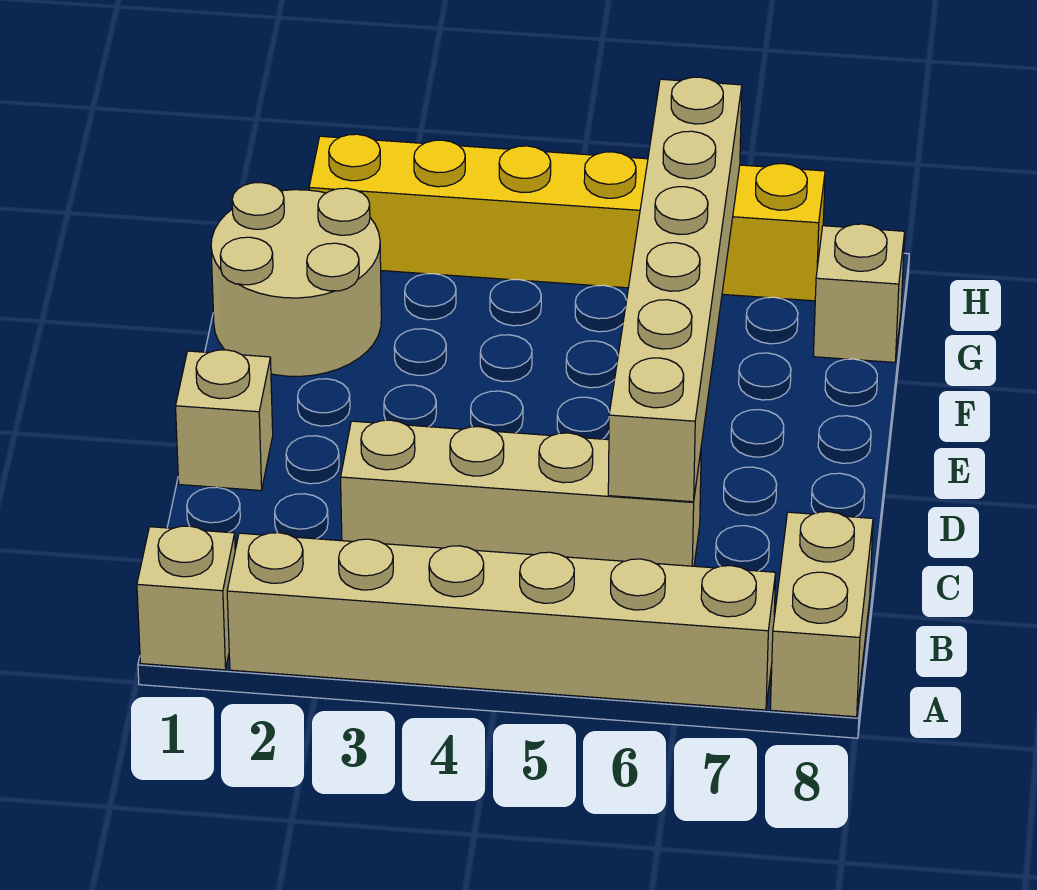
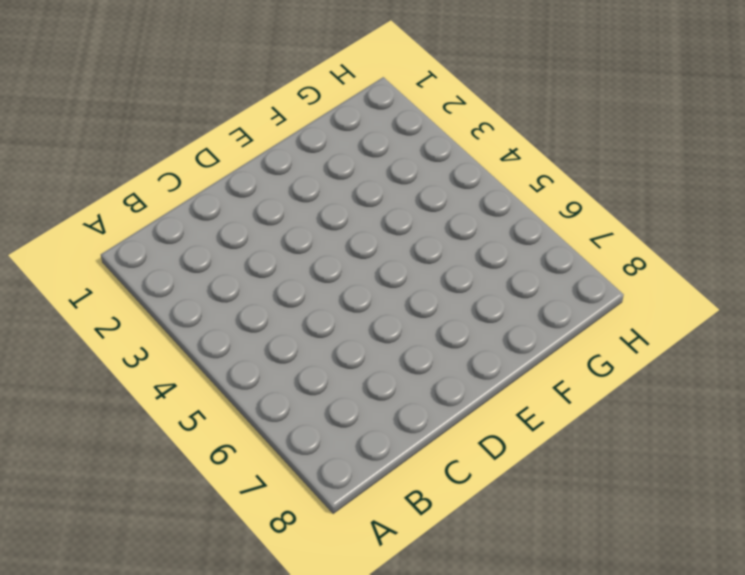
none -> tan 1x1 brick [137,526,235,670]
none -> tan 1x6 brick [227,533,776,710]

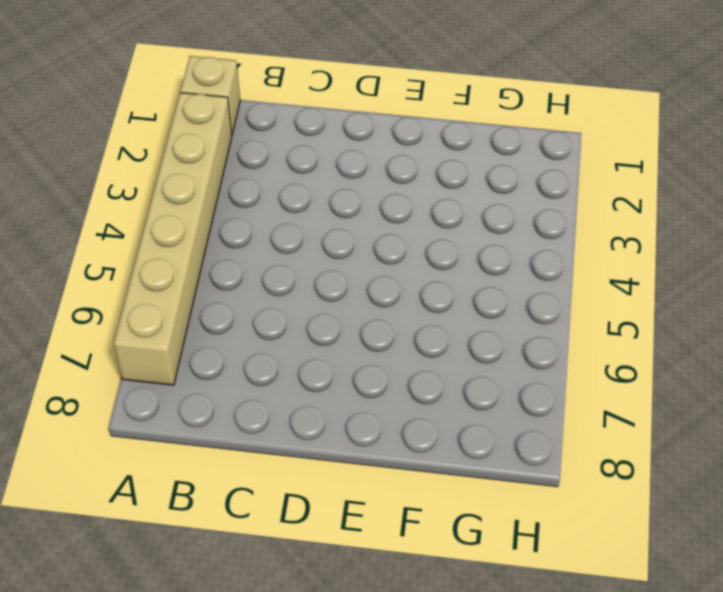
none -> tan 1x2 brick [770,512,873,717]
none -> tan 1x4 brick [341,420,701,566]

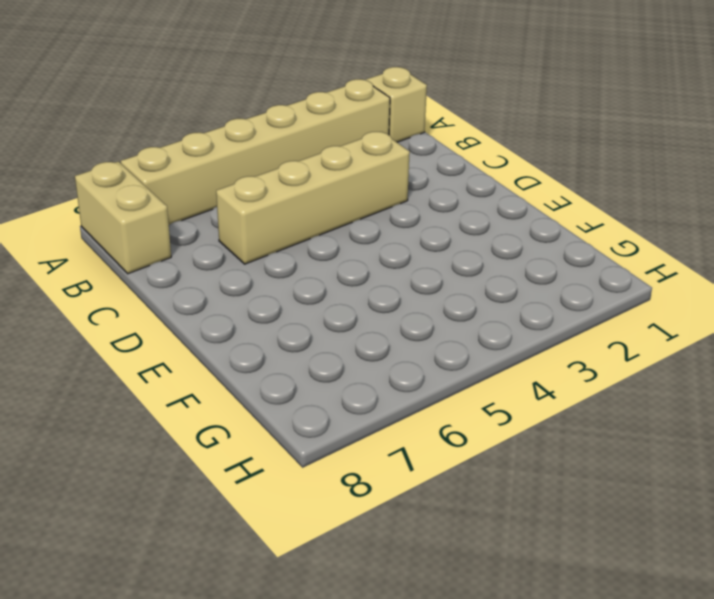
none -> tan 1x1 brick [176,350,273,490]
none -> tan 2x2 round brick [211,183,381,376]

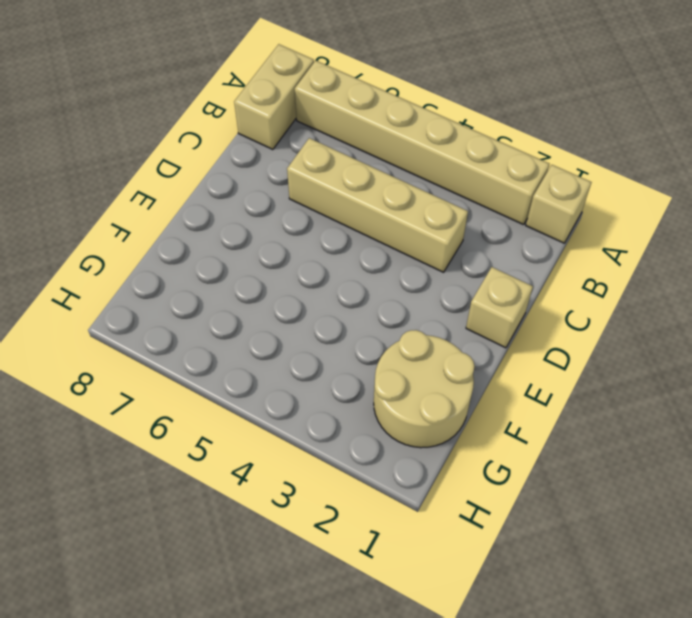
none -> tan 1x1 brick [814,224,905,362]
none -> yellow 1x6 brick [309,134,825,301]

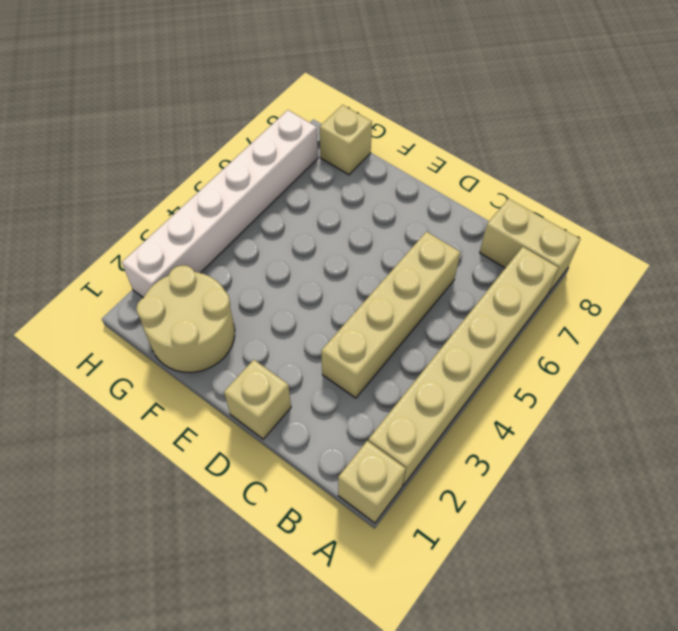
white 1x6 brick [122,110,318,298] -> yellow 1x6 brick [309,134,825,301]
none -> tan 1x6 brick [608,77,742,502]

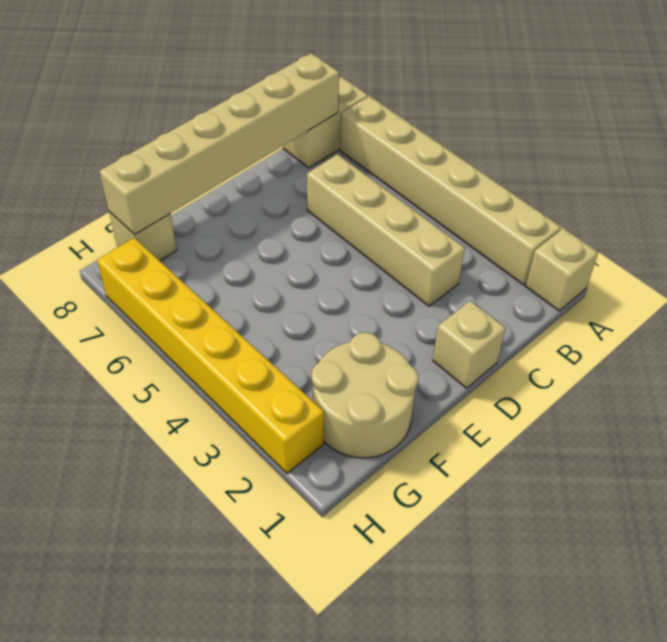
tan 1x6 brick [99,53,339,235] -> tan 1x6 brick moved to [608,77,742,502]

